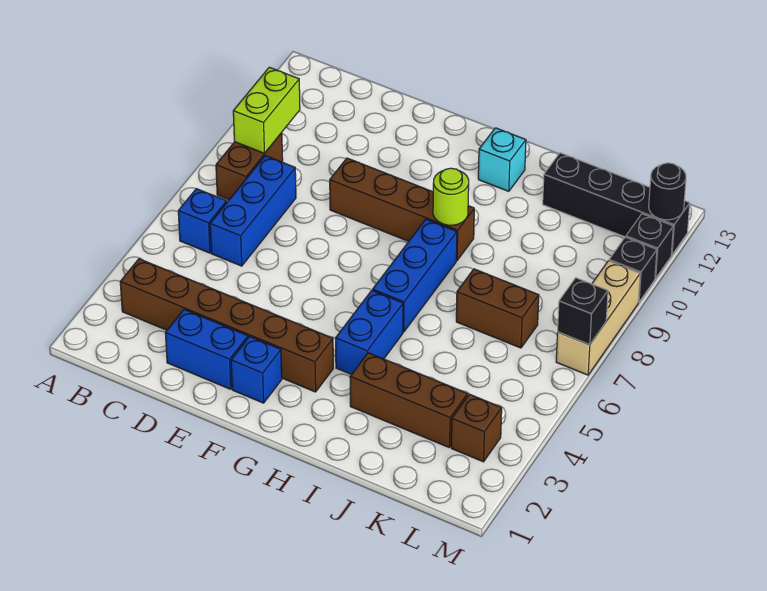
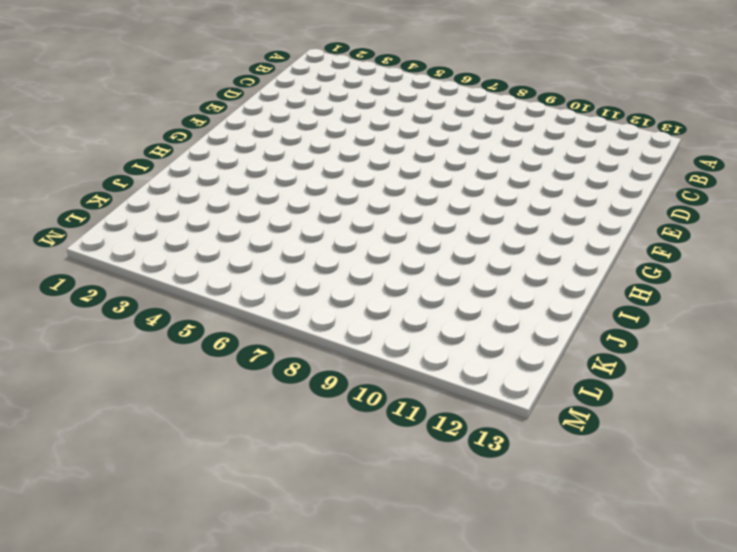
none -> brown 1x6 brick [120,259,333,392]
none -> blue 1x1 brick [178,189,227,253]
none -> brown 1x2 brick [216,133,283,200]

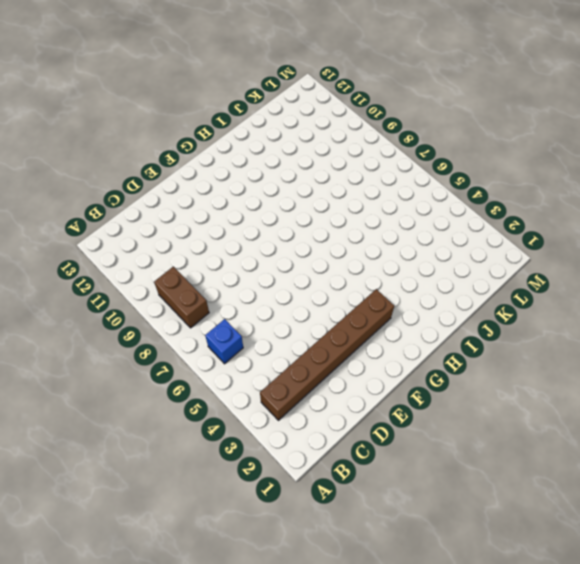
none -> blue 1x3 brick [210,156,296,266]
none -> blue 1x2 brick [165,309,248,389]
none -> brown 1x4 brick [330,158,474,260]

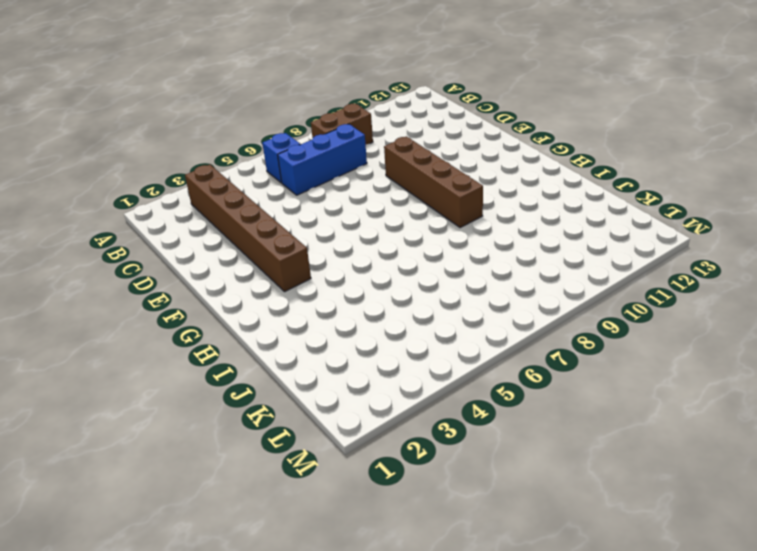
none -> blue 1x2 brick [165,309,248,389]
none -> blue 1x1 brick [231,336,282,403]
none -> blue 1x2 brick [336,290,403,374]

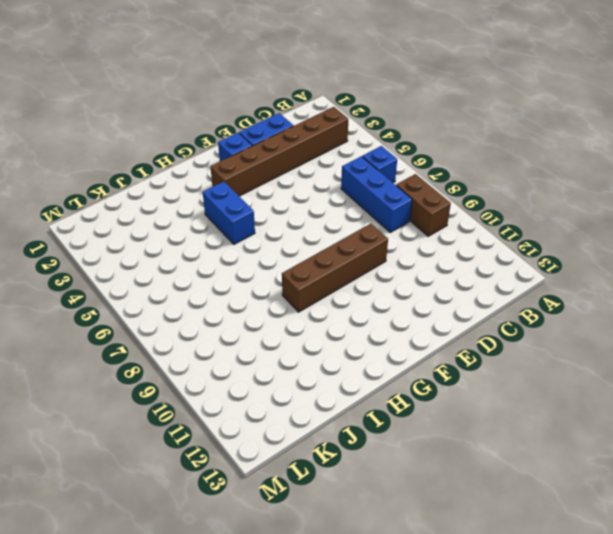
none -> blue 1x3 brick [373,219,457,332]
none -> cyan 1x1 brick [478,128,526,191]
none -> brown 1x3 brick [350,353,468,448]

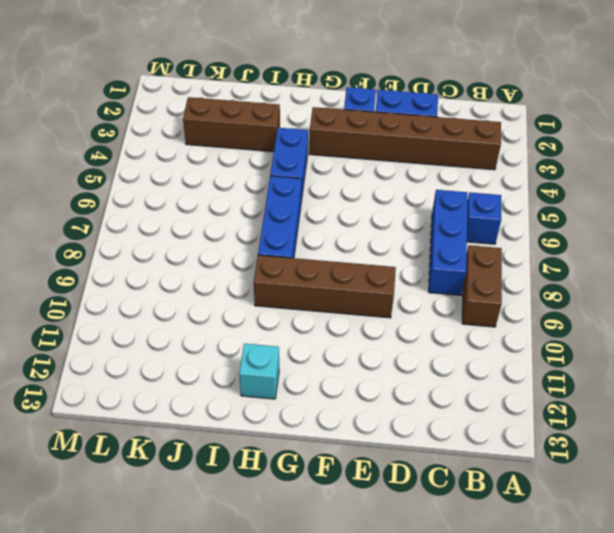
none -> brown 1x2 brick [456,269,539,348]
none -> black 1x4 brick [543,153,690,255]
none -> brown 1x1 brick [451,394,502,462]

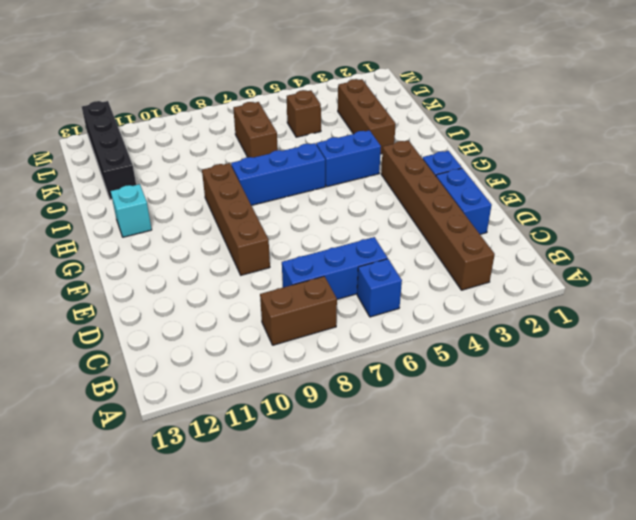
brown 1x1 brick [287,90,321,137] -> brown 1x1 brick moved to [451,394,502,462]
none -> tan 1x3 brick [556,261,640,375]
none -> black 1x1 brick [609,237,657,302]
none -> black 1x1 brick [626,214,673,279]

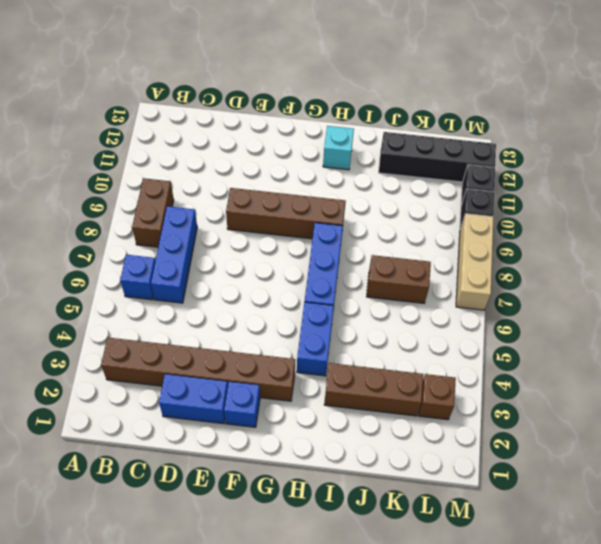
none -> lime 1x2 brick [233,67,300,153]
none -> lime 1x1 round brick [433,168,469,225]
none -> black 1x1 brick [558,278,608,345]

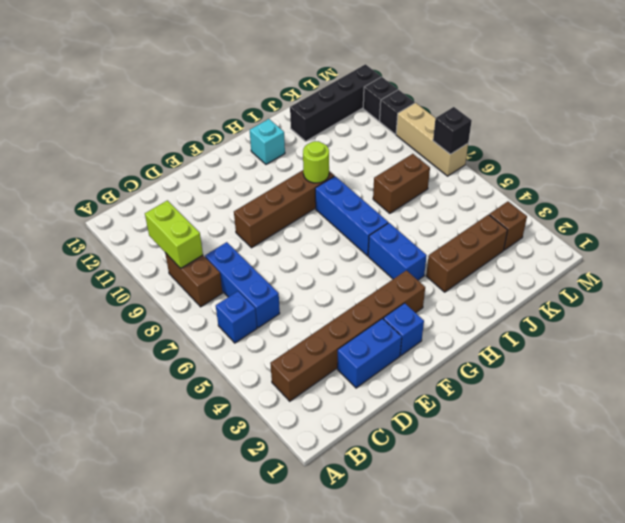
none -> black 1x1 round brick [649,163,686,220]

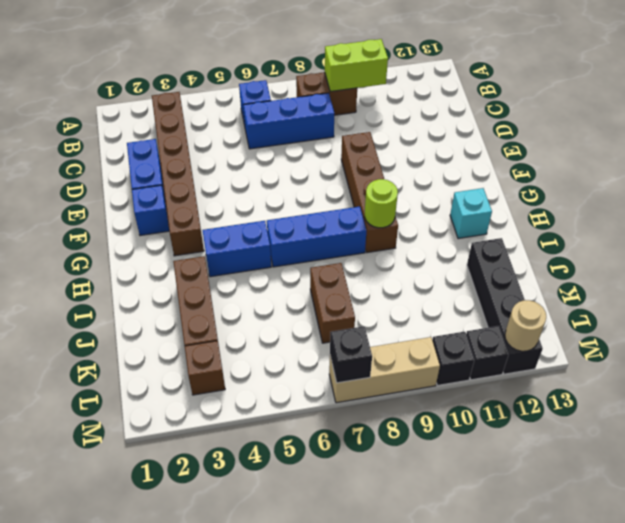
tan 1x1 round brick [505,300,546,351] -> black 1x1 round brick [649,163,686,220]

